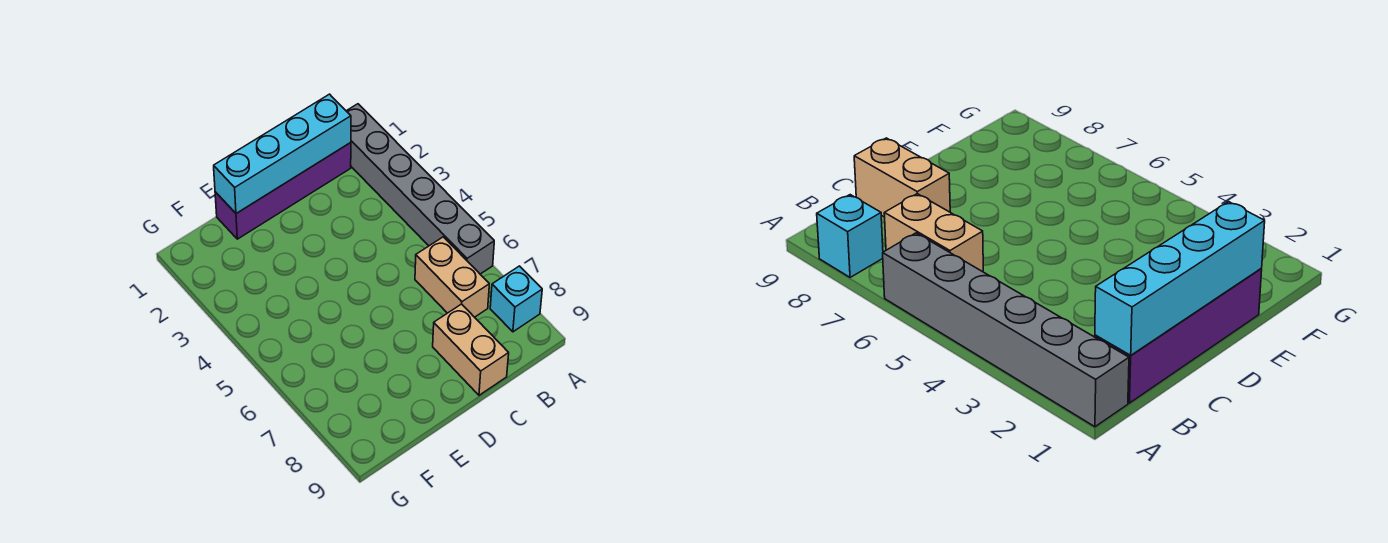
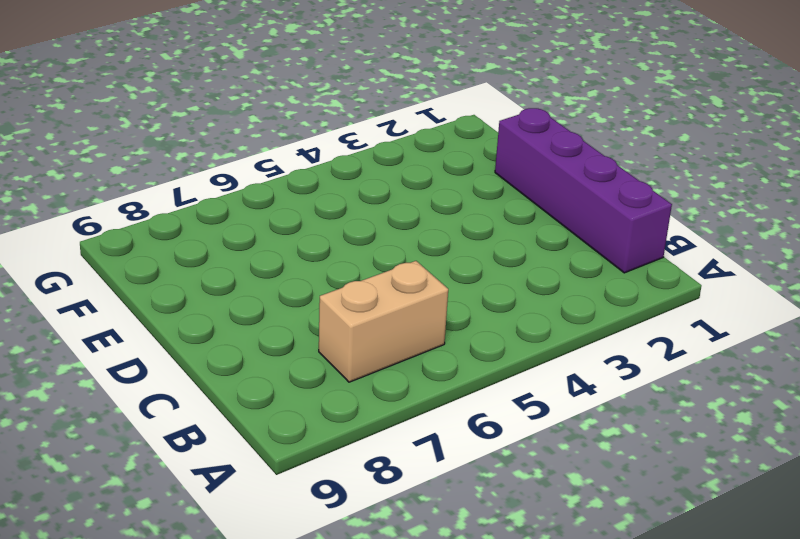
none -> grey 1x6 brick [347,104,494,274]
none -> cyan 1x1 brick [490,266,542,332]

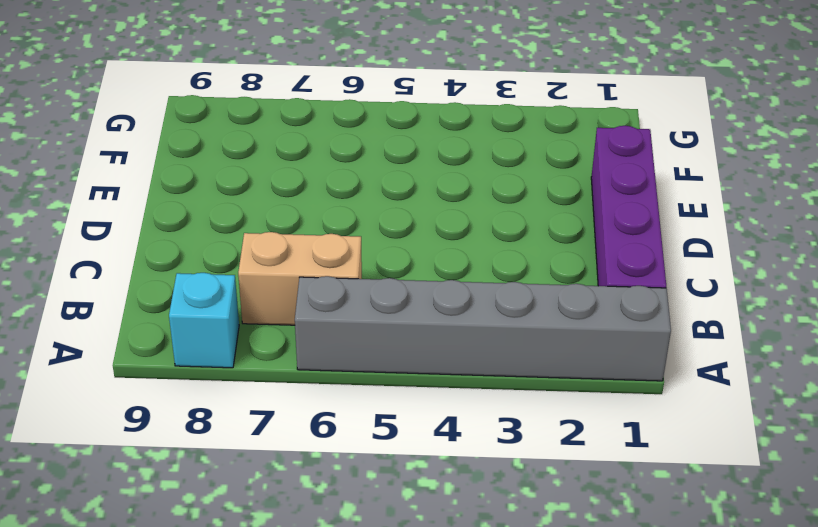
none -> tan 1x2 brick [433,304,509,395]
none -> cyan 1x4 brick [214,94,351,214]

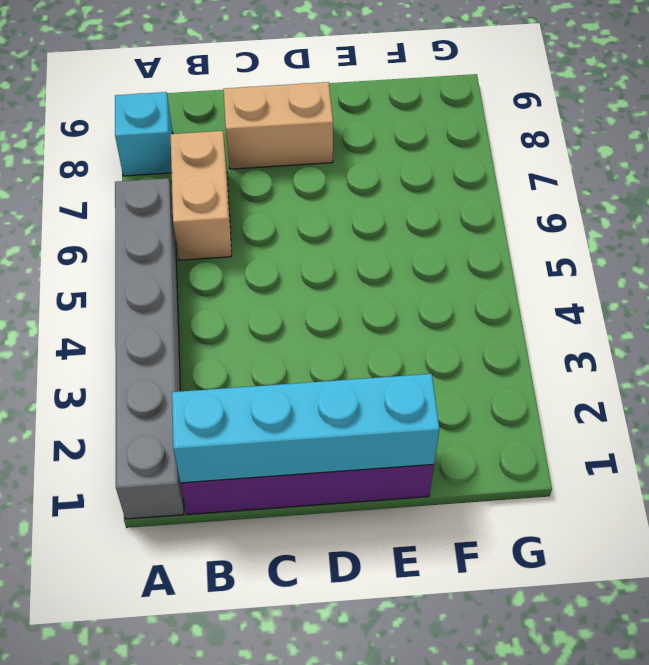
tan 1x2 brick [224,82,333,169] -> tan 1x2 brick turned to [433,304,509,395]

